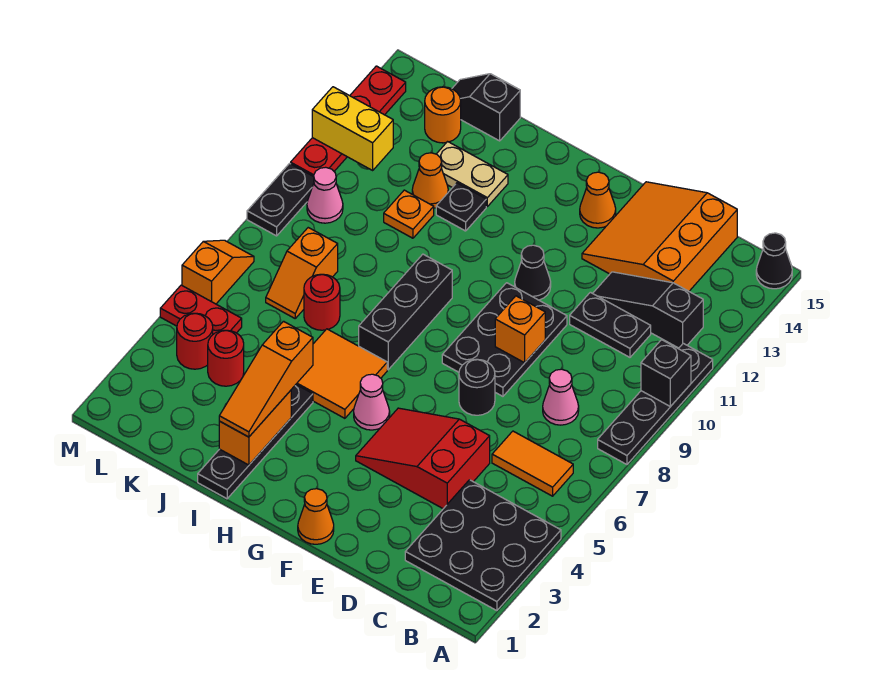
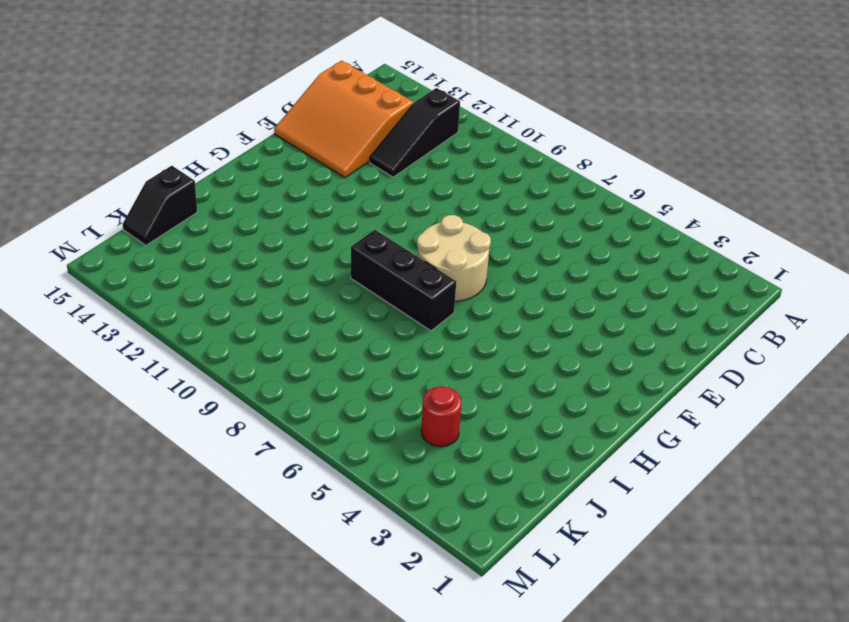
tan 2x2 round brick [417,215,491,301] -> black 2x3 plate [442,283,567,396]
none -> black 3x3 plate [405,480,561,611]
none -> black 1x4 plate [598,343,713,464]
none -> black 1x1 cone [756,233,792,289]
none -> orange 1x2 tile [492,431,573,496]

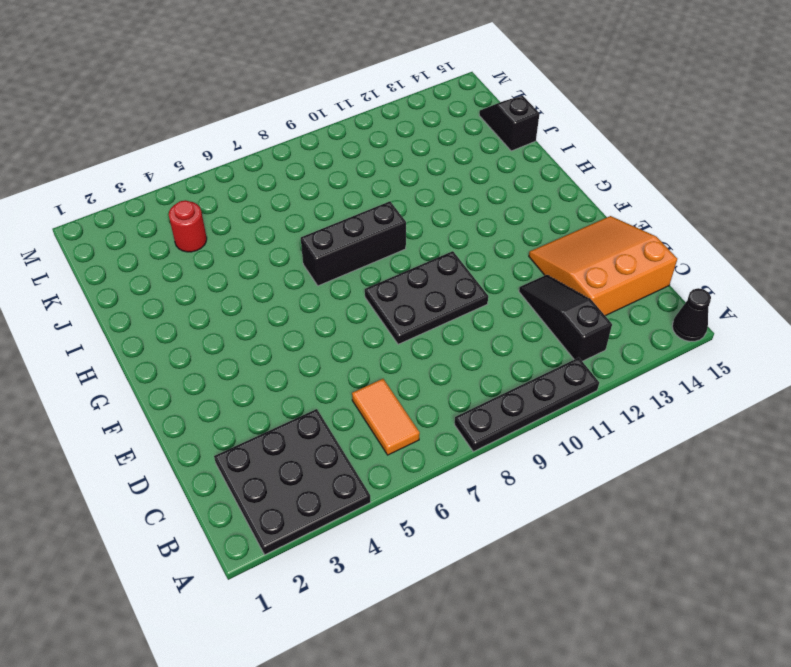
none -> pink 1x1 cone [543,369,579,425]
none -> black 1x2 plate [570,292,651,357]
none -> red 2x3 slope [356,408,490,509]
none -> black 1x1 round brick [459,359,495,415]

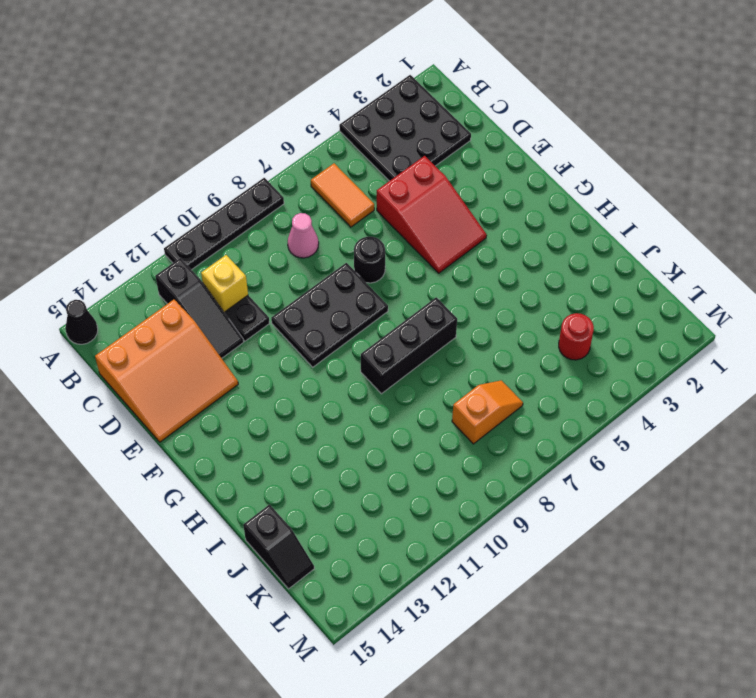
yellow 1x1 brick [201,255,248,312] -> none
none -> orange 1x1 cone [298,489,334,544]
none -> black 1x1 cone [515,245,551,300]
none -> orange 1x1 cone [580,172,616,228]
none -> pink 1x1 cone [354,374,390,430]

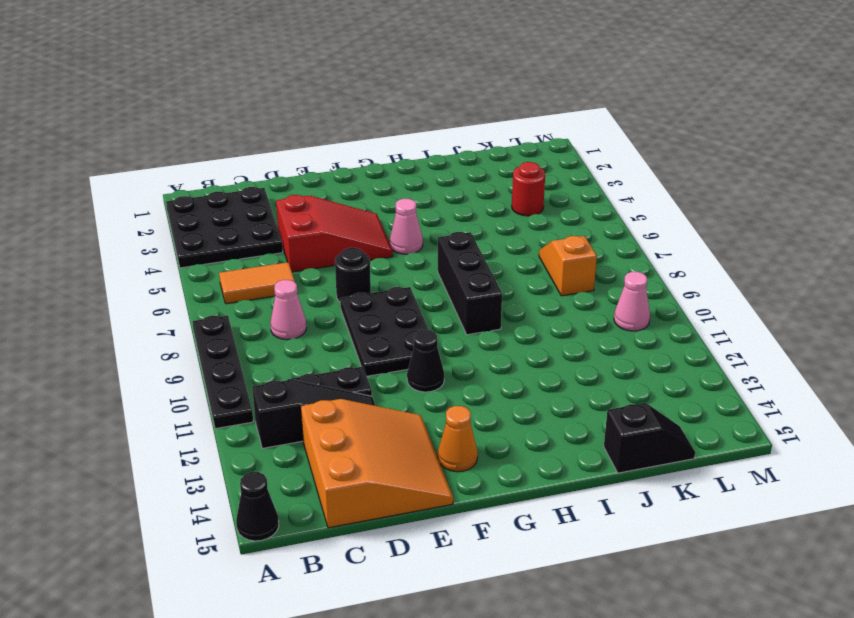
none -> orange 1x1 cone [298,489,334,544]
none -> orange 2x2 tile [296,329,387,418]
none -> black 1x4 plate [198,385,313,499]
none -> black 1x1 plate [436,183,486,231]

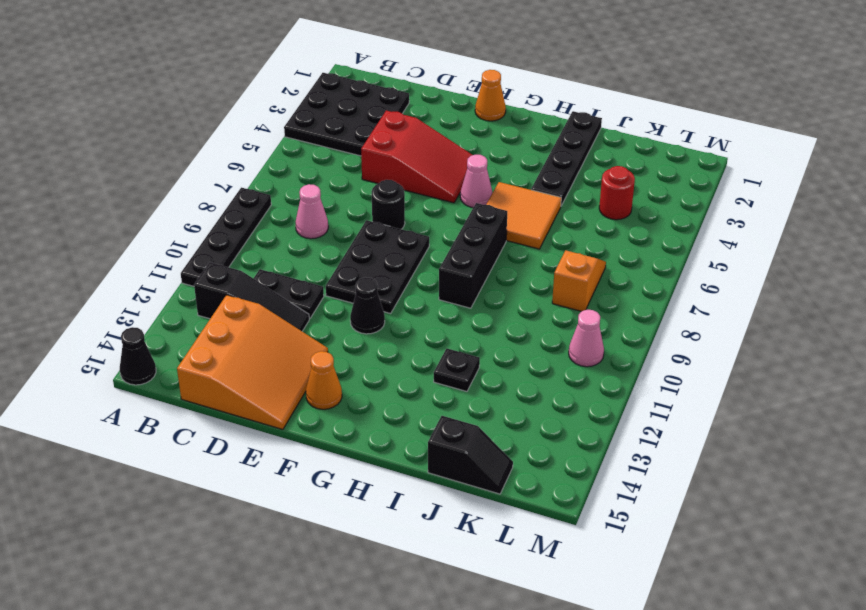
none -> orange 1x2 tile [492,431,573,496]
none -> tan 1x2 plate [437,142,508,206]
none -> red 1x1 round brick [304,274,340,330]
none -> orange 1x1 plate [384,190,434,238]

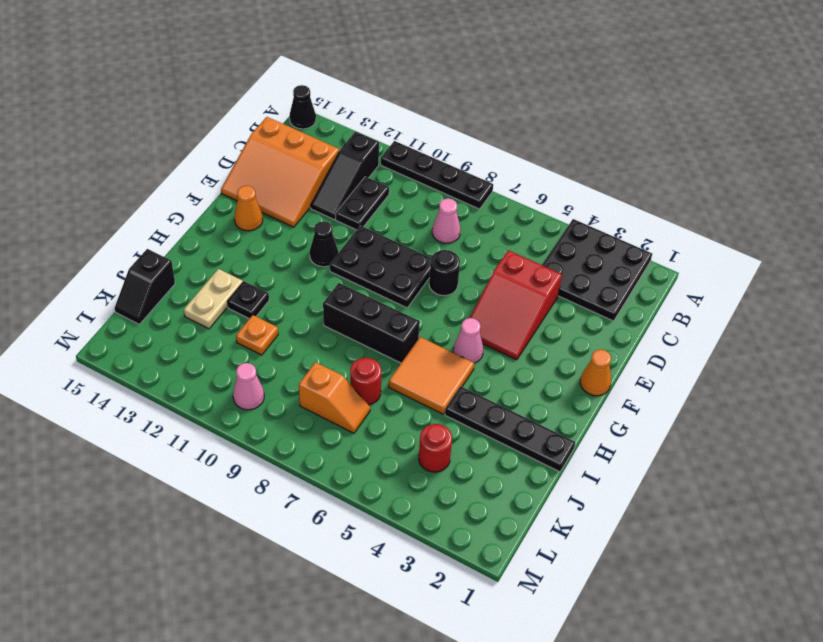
none -> orange 1x2 tile [492,431,573,496]
none -> orange 1x1 cone [412,153,448,208]
none -> orange 1x1 round brick [425,87,461,143]
none -> red 1x1 round brick [177,313,213,369]

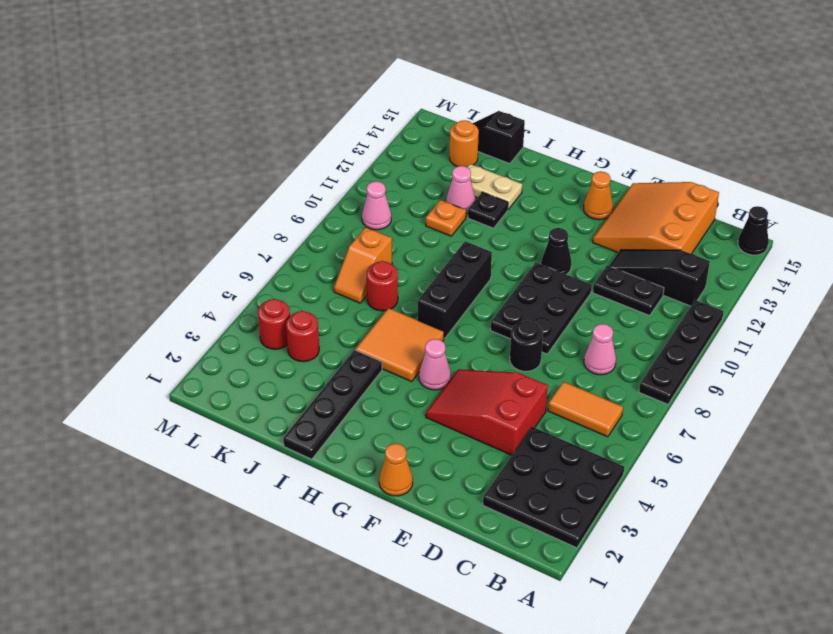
pink 1x1 cone [446,166,475,213] -> orange 1x1 cone [412,153,448,208]
none -> red 1x2 plate [160,285,242,334]
none -> orange 1x2 slope [182,240,254,304]
none -> black 1x2 plate [247,164,314,236]
none -> red 1x4 plate [291,66,406,176]

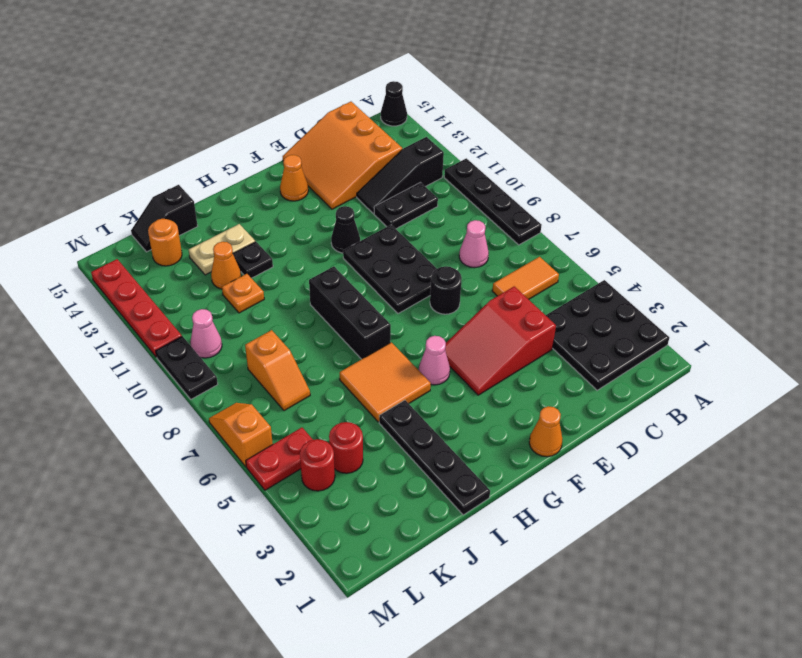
none -> red 1x1 round brick [304,274,340,330]
none -> black 1x1 brick [641,340,691,407]
none -> orange 1x1 brick [495,296,545,363]
none -> orange 1x2 brick [219,390,291,465]

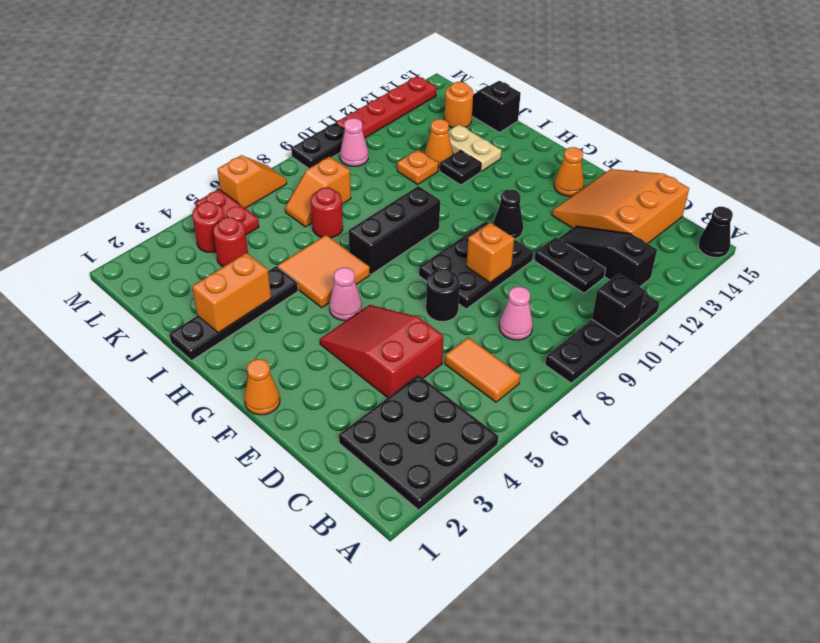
none -> yellow 1x2 brick [312,87,393,170]
none -> orange 1x3 slope [219,321,313,437]

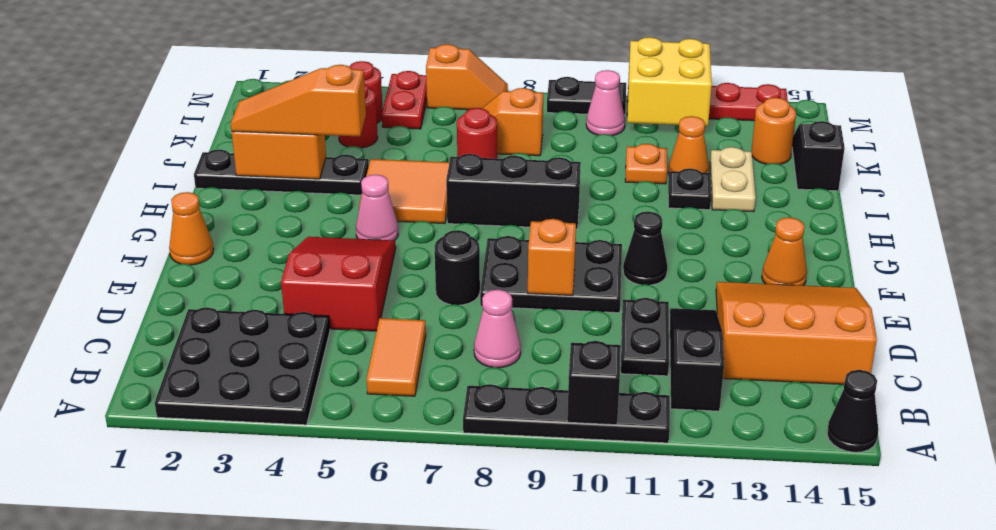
yellow 2x2 brick [627,37,712,126] -> yellow 1x2 brick [312,87,393,170]

